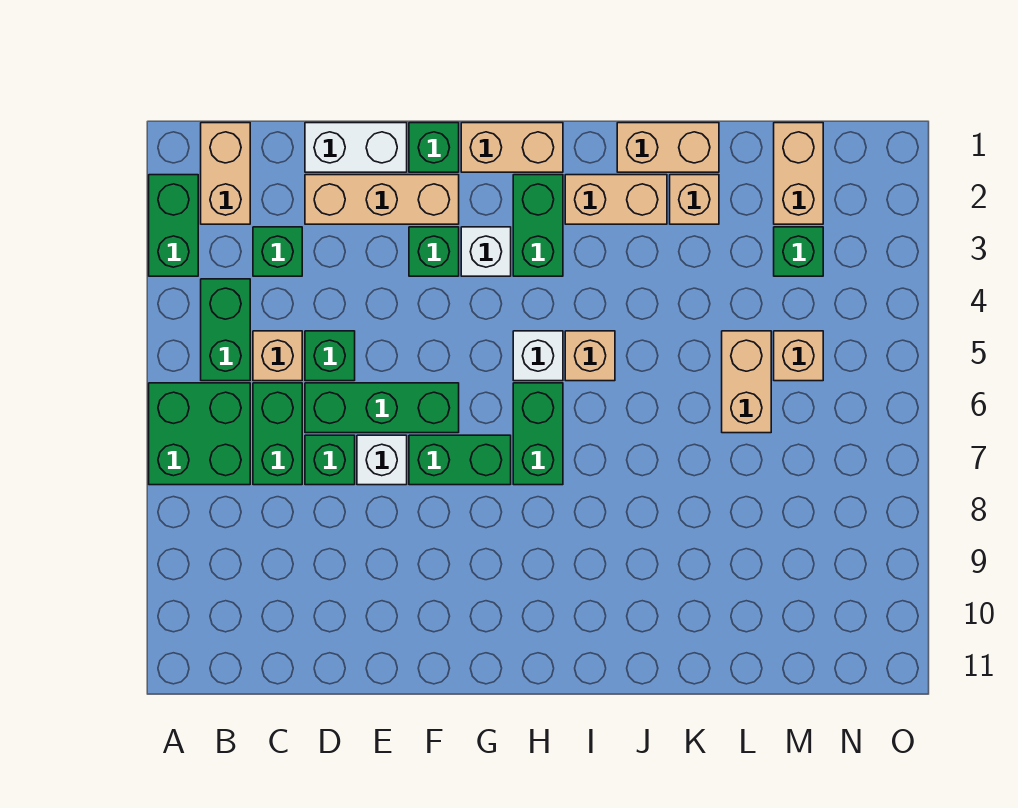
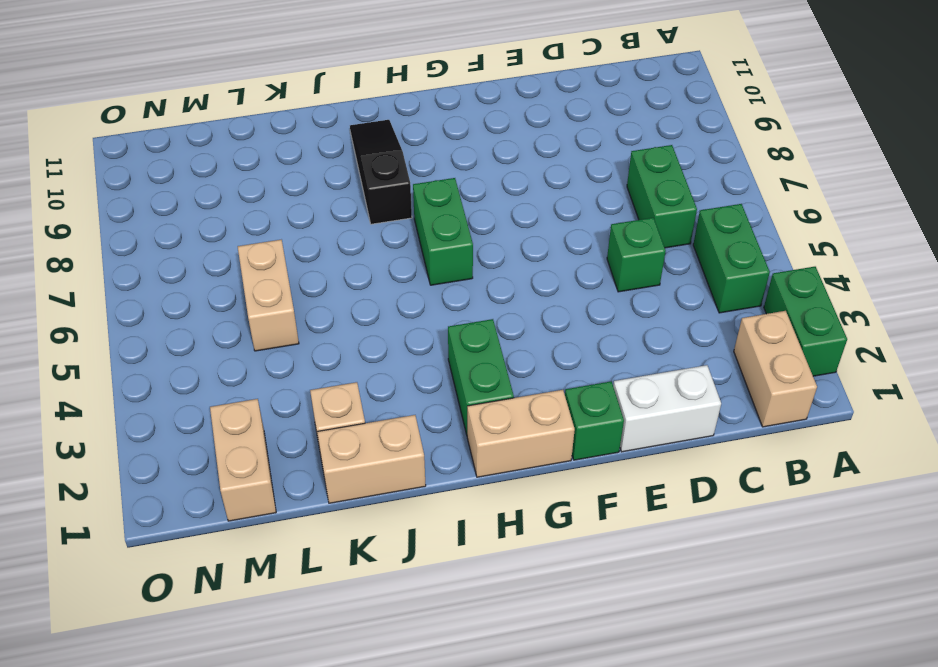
black 1x3 slope [350,120,412,224] -> none
none -> green 2x2 brick [149,383,250,485]
none -> green 1x1 brick [253,227,302,276]
none -> tan 1x1 brick [253,331,302,381]

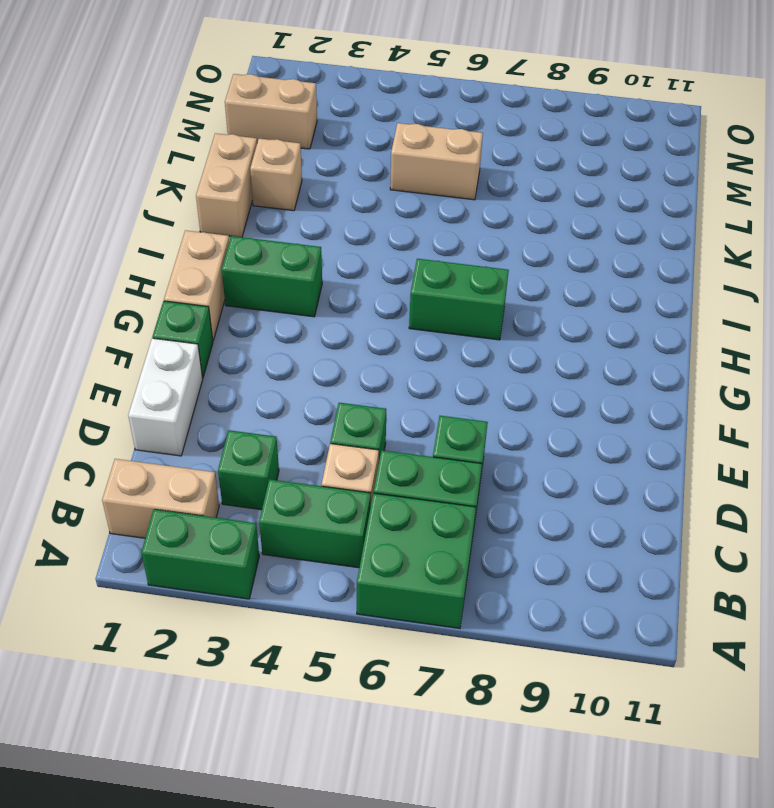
none -> tan 1x3 brick [305,175,459,224]
none -> green 1x3 brick [305,383,459,433]
none -> white 1x1 brick [357,435,407,485]

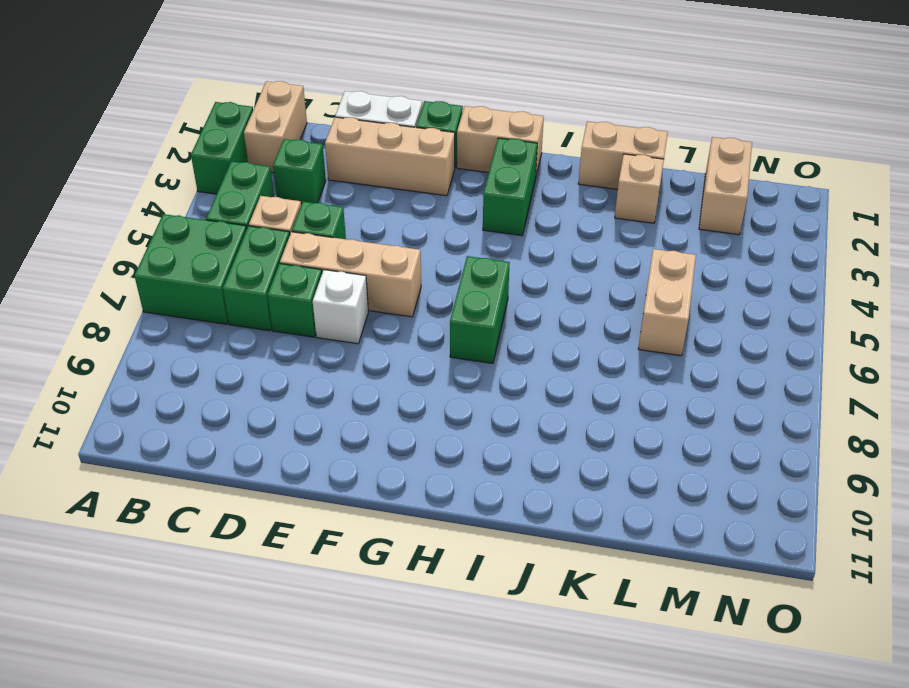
tan 1x3 brick [280,232,421,317] -> green 1x3 brick [305,383,459,433]
none -> green 1x1 brick [409,227,459,276]
none -> green 1x2 brick [409,435,511,485]
none -> white 1x1 brick [461,227,511,276]

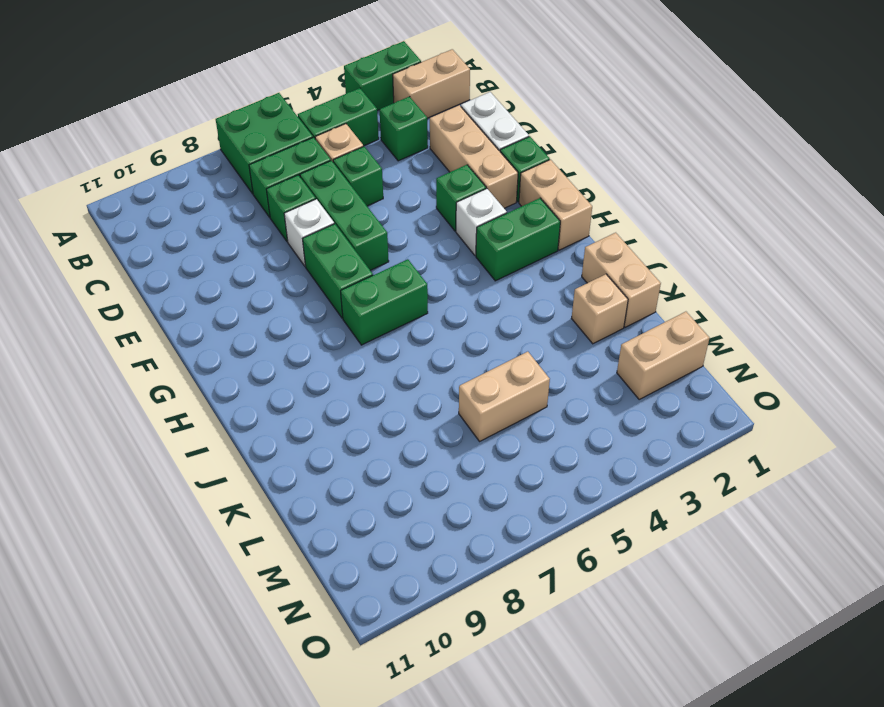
none -> white 1x1 brick [513,331,563,381]
none -> tan 1x2 brick [565,175,667,224]
none -> tan 1x1 brick [565,331,615,381]

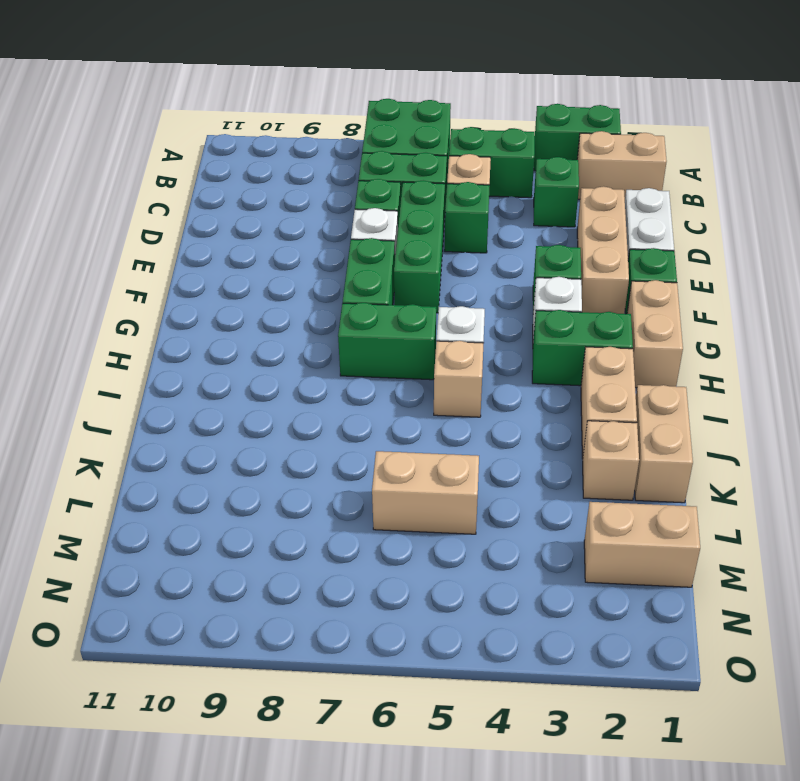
none -> green 1x1 brick [774,227,823,276]
none -> tan 1x1 brick [774,331,823,381]

